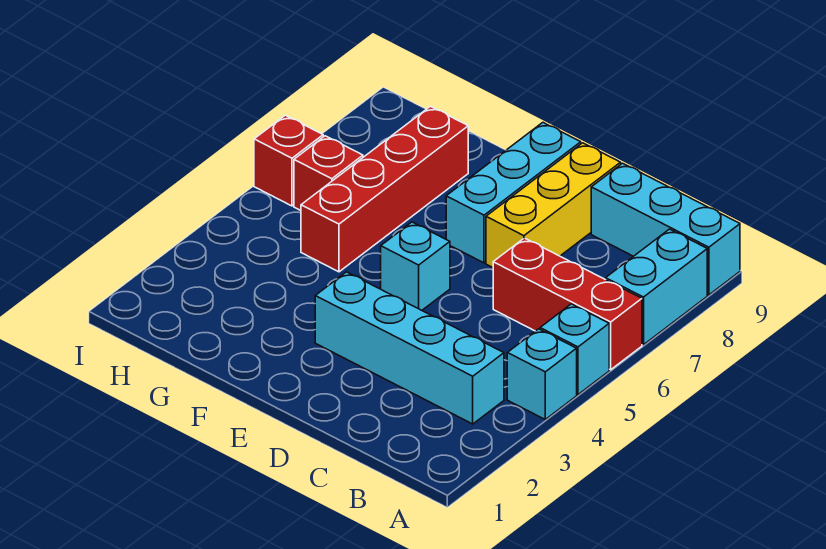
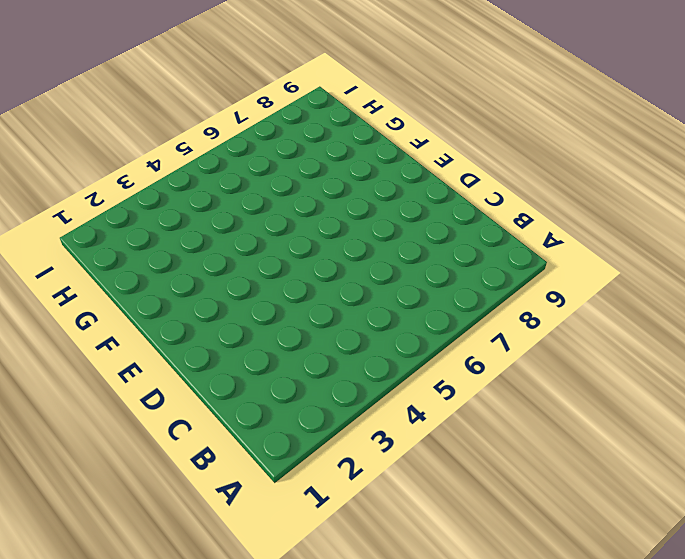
none -> cyan 1x1 brick [507,329,577,419]
none -> cyan 1x1 brick [540,304,609,395]
none -> red 1x3 brick [493,238,642,370]

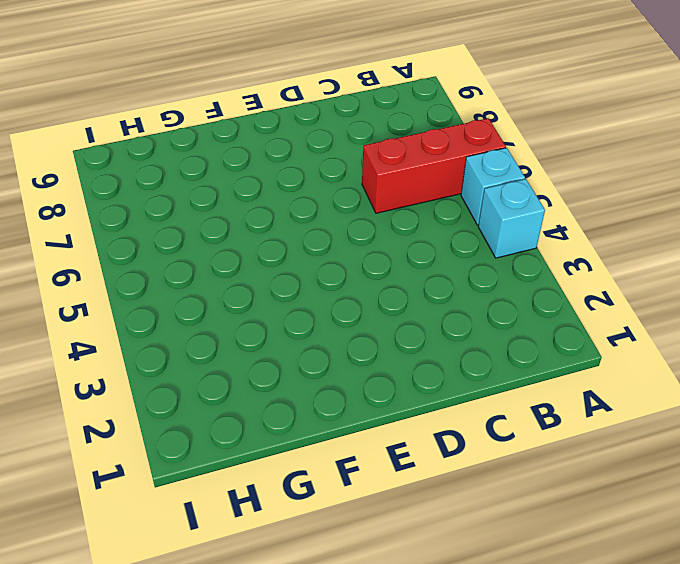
none -> cyan 1x2 brick [606,229,707,345]
none -> cyan 1x3 brick [591,163,740,295]
none -> cyan 1x4 brick [315,272,504,424]

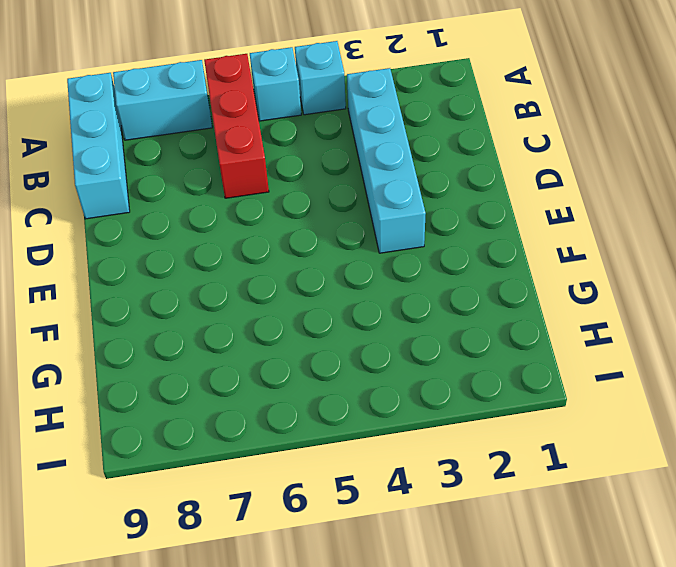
none -> yellow 1x3 brick [486,143,621,267]
none -> cyan 1x1 brick [381,222,450,310]
none -> cyan 1x3 brick [446,123,581,263]

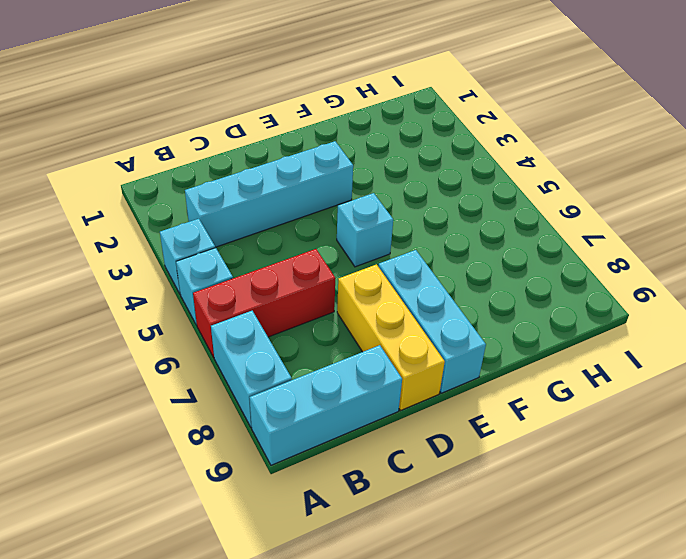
none -> red 1x4 brick [301,106,468,272]
none -> red 1x1 brick [294,136,363,211]
none -> red 1x1 brick [254,115,323,206]

